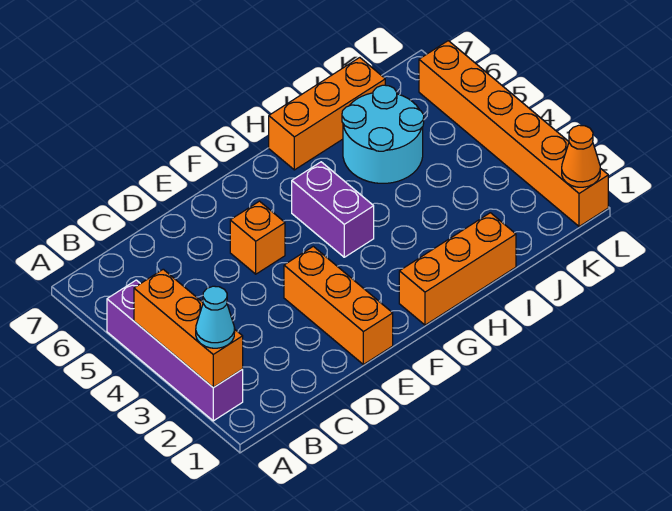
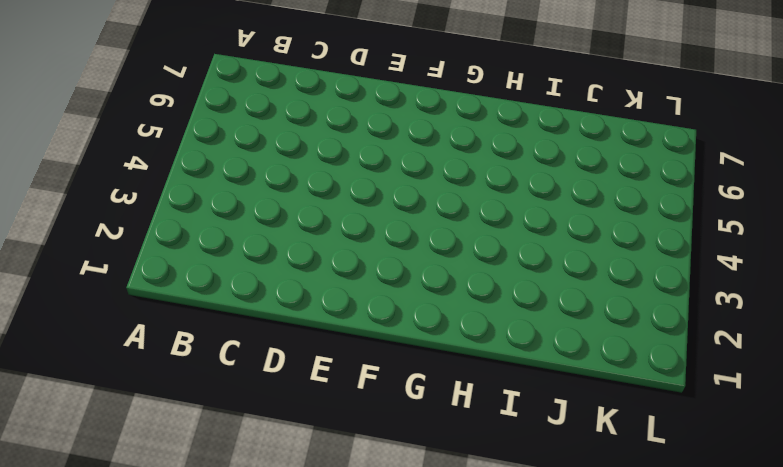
none -> purple 1x4 brick [107,280,243,421]
none -> orange 1x3 brick [284,246,393,365]

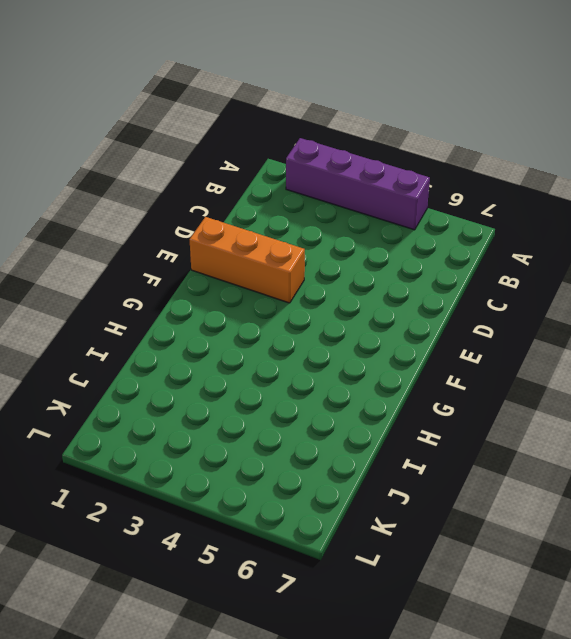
none -> orange 1x1 brick [230,201,285,274]
none -> orange 1x3 brick [399,213,516,325]

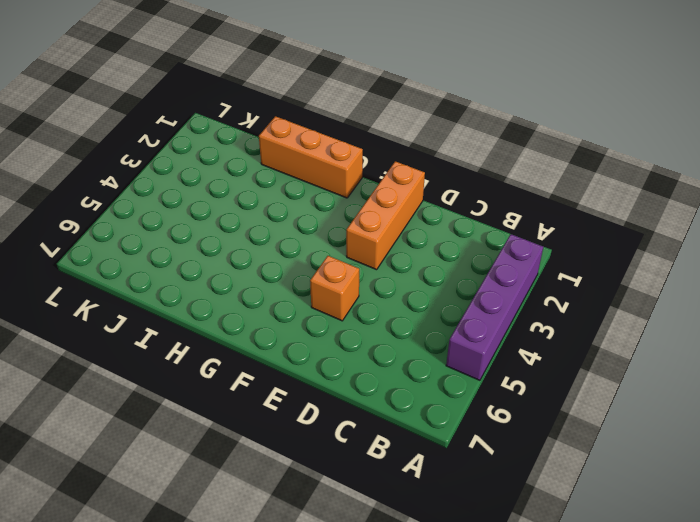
none -> purple 1x2 brick [292,162,374,257]
none -> orange 1x3 brick [269,58,385,170]

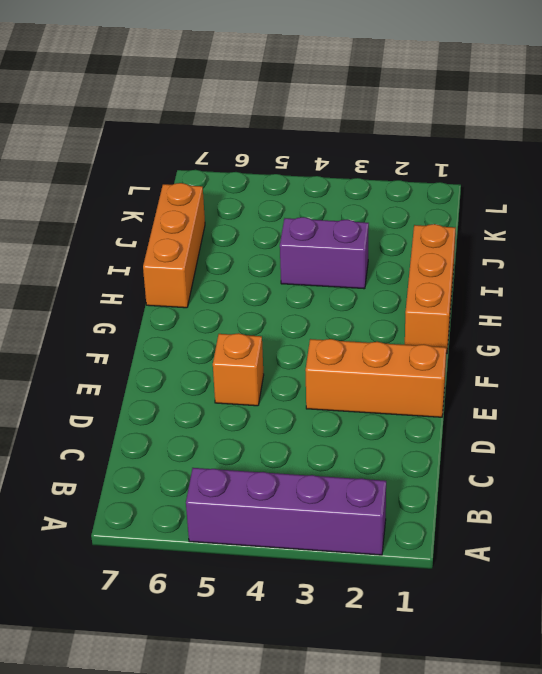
purple 1x2 brick [280,217,369,289] -> purple 1x2 brick moved to [292,162,374,257]
none -> cyan 2x2 round brick [342,85,424,183]
none -> orange 1x6 brick [419,41,608,226]

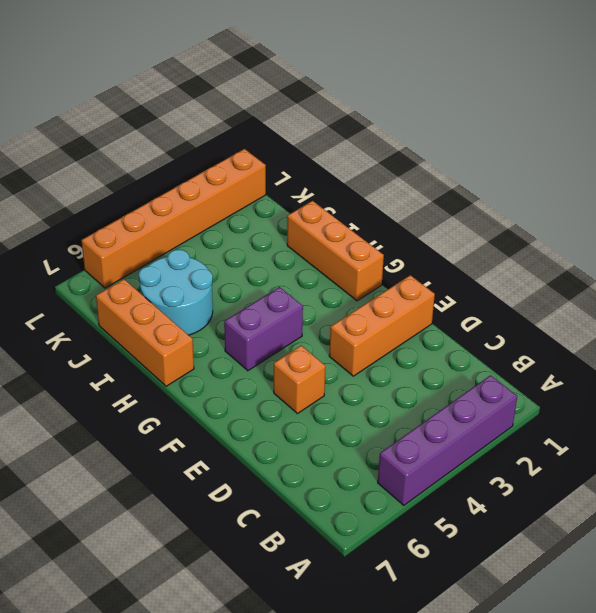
none -> orange 1x3 brick [134,269,243,388]
none -> orange 1x1 cone [562,125,600,187]

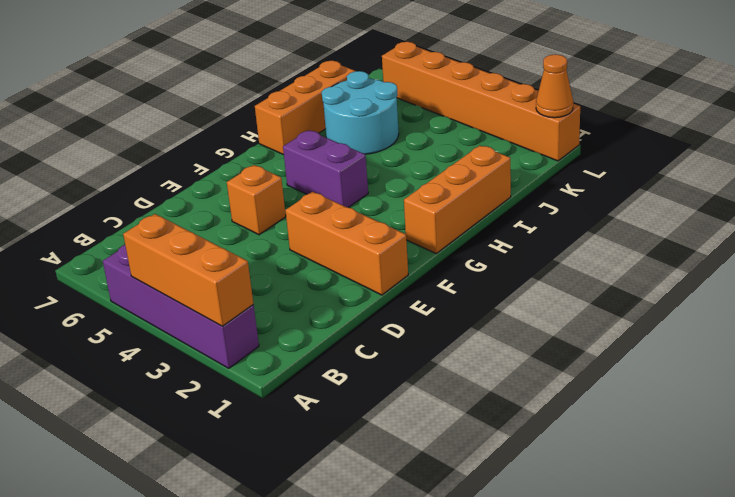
none -> cyan 1x1 cone [196,286,235,348]

